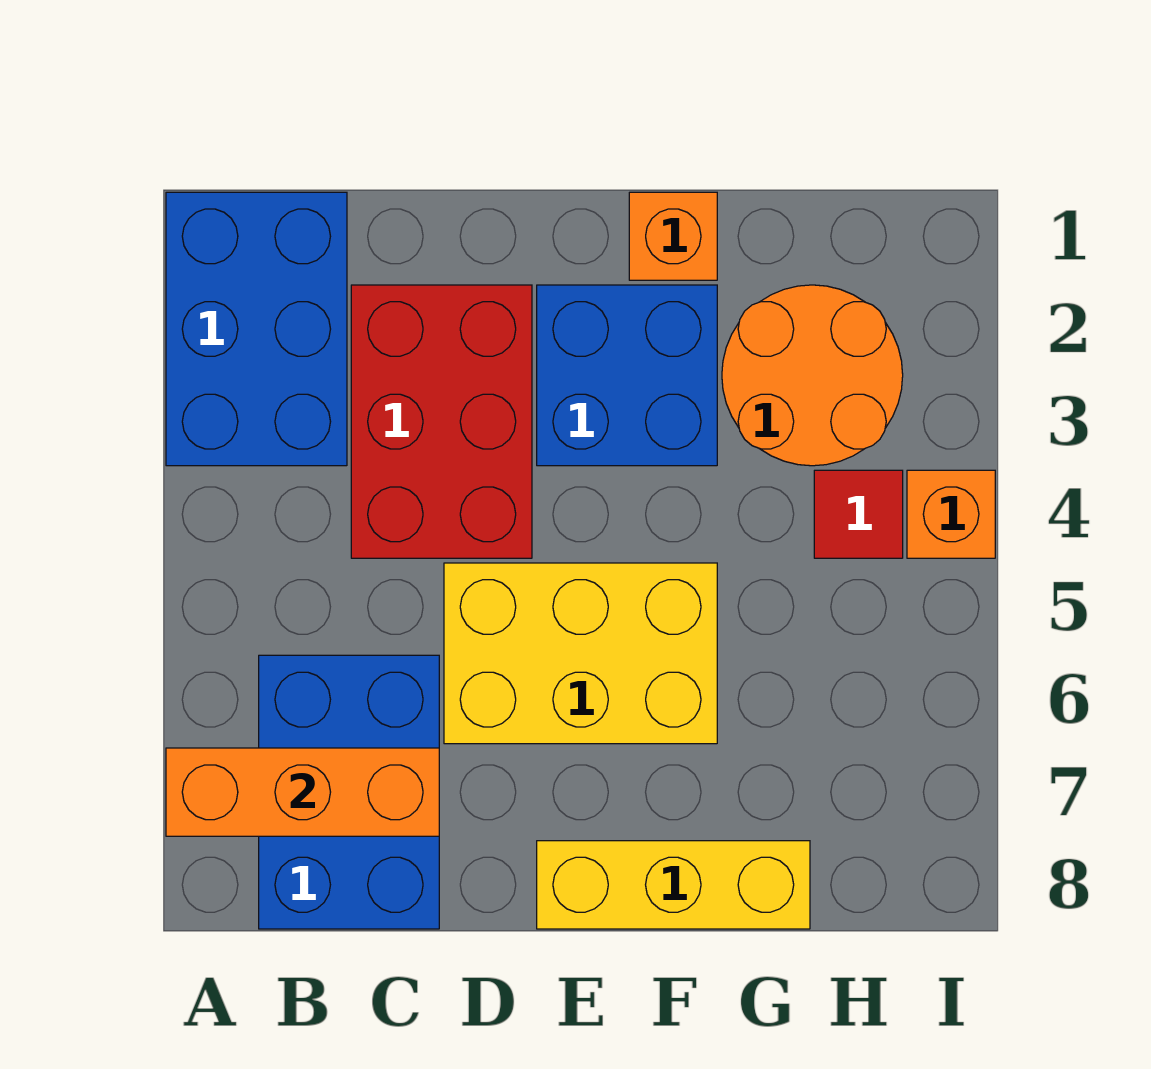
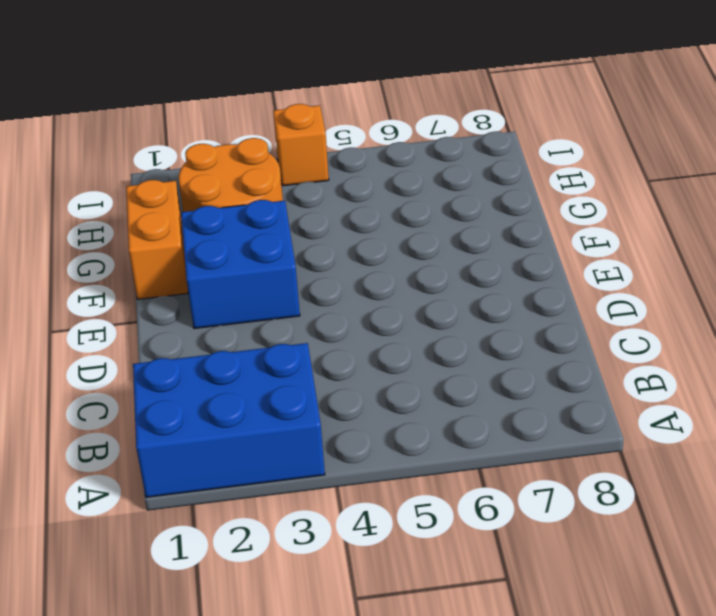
orange 1x2 brick [126,180,188,299] -> orange 1x1 brick [629,192,717,280]
none -> blue 2x3 brick [259,655,439,929]
none -> red 2x3 brick [351,285,532,558]

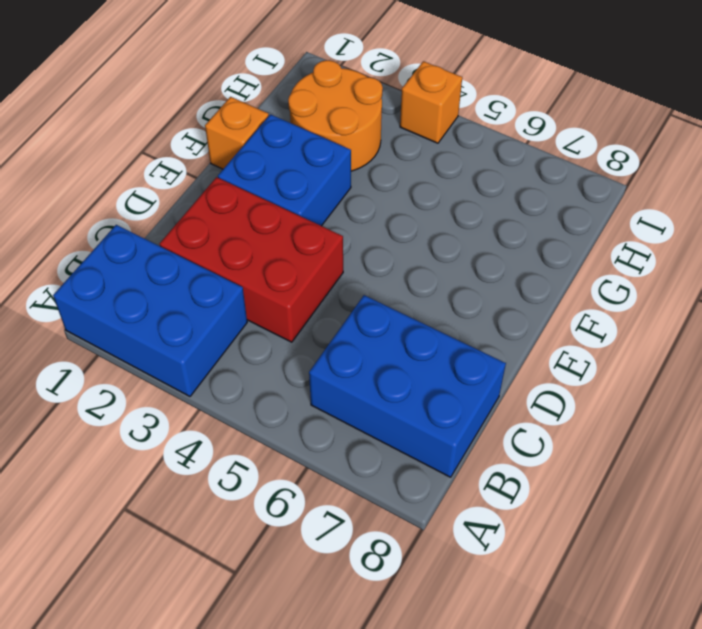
none -> yellow 2x3 brick [444,563,717,744]
none -> yellow 1x3 brick [537,841,810,929]

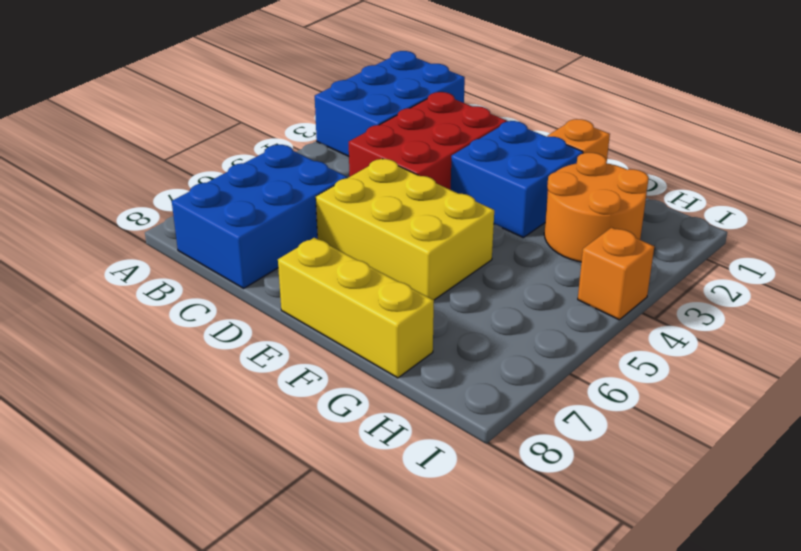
none -> red 1x1 tile [814,470,903,558]
none -> orange 1x3 brick [166,748,439,836]

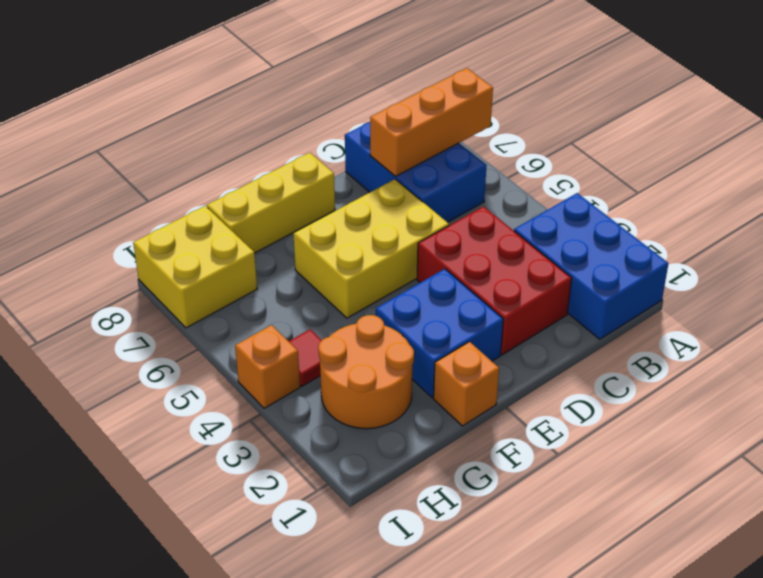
yellow 2x2 brick [133,206,257,328] -> none

